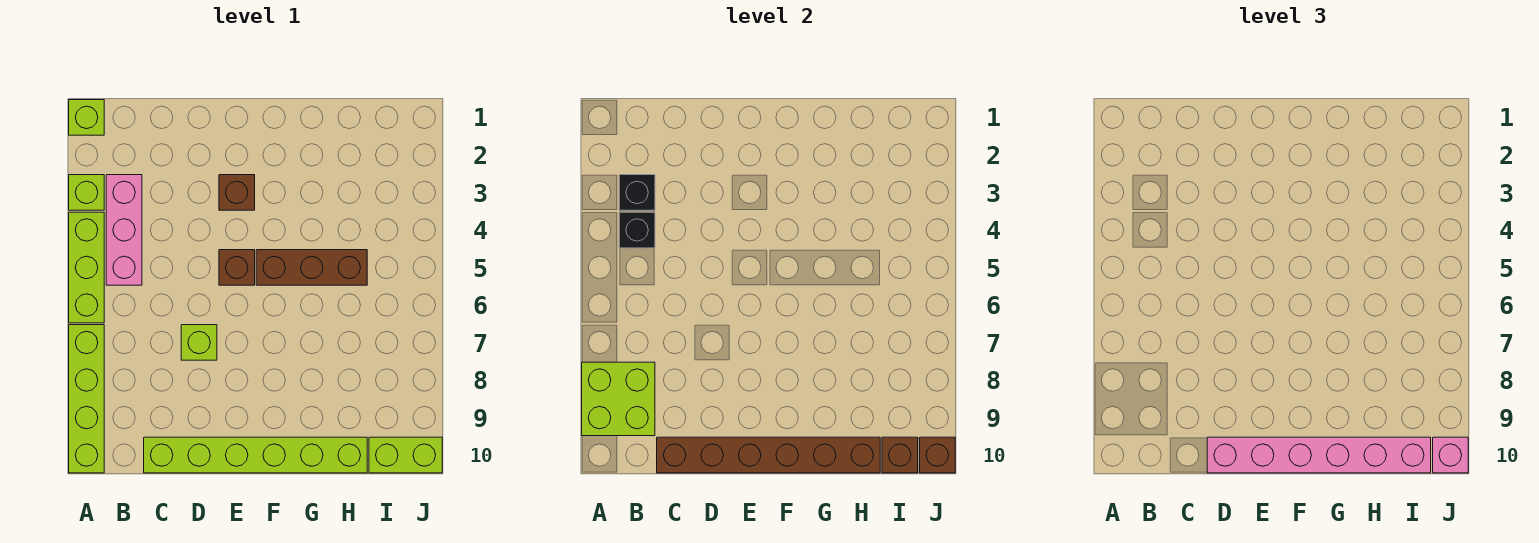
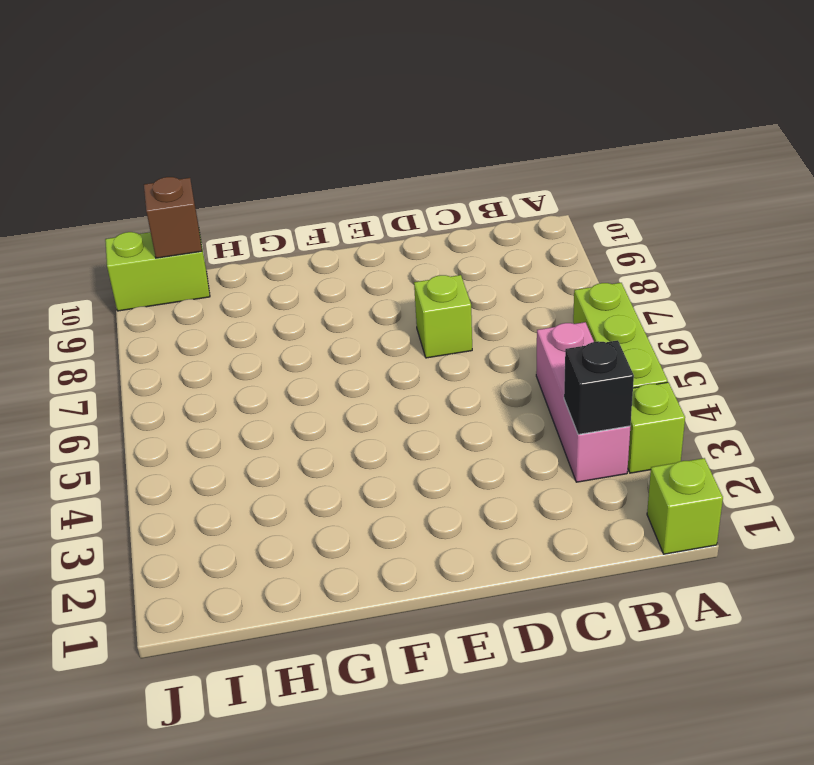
none -> lime 1x4 brick [69,325,104,473]
none -> lime 1x6 brick [144,437,367,473]
none -> brown 1x1 brick [219,175,255,210]

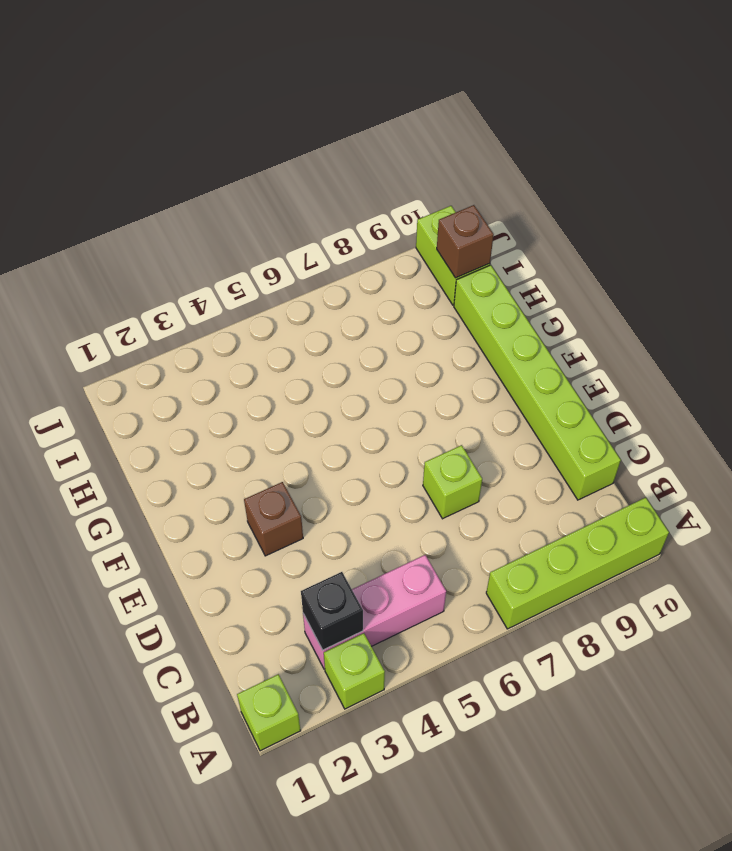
none -> lime 1x3 brick [69,212,104,323]
none -> brown 1x1 brick [219,250,255,285]
none -> brown 1x3 brick [256,250,367,285]

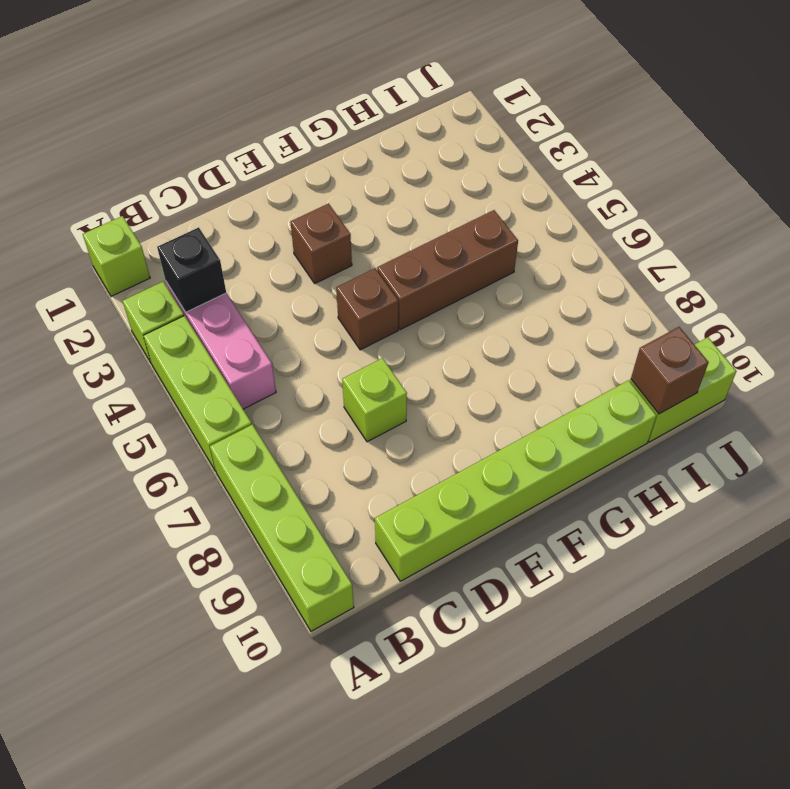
none -> lime 2x2 brick [582,362,655,436]
none -> black 1x1 brick [619,212,655,248]
none -> brown 1x6 brick [657,437,880,473]

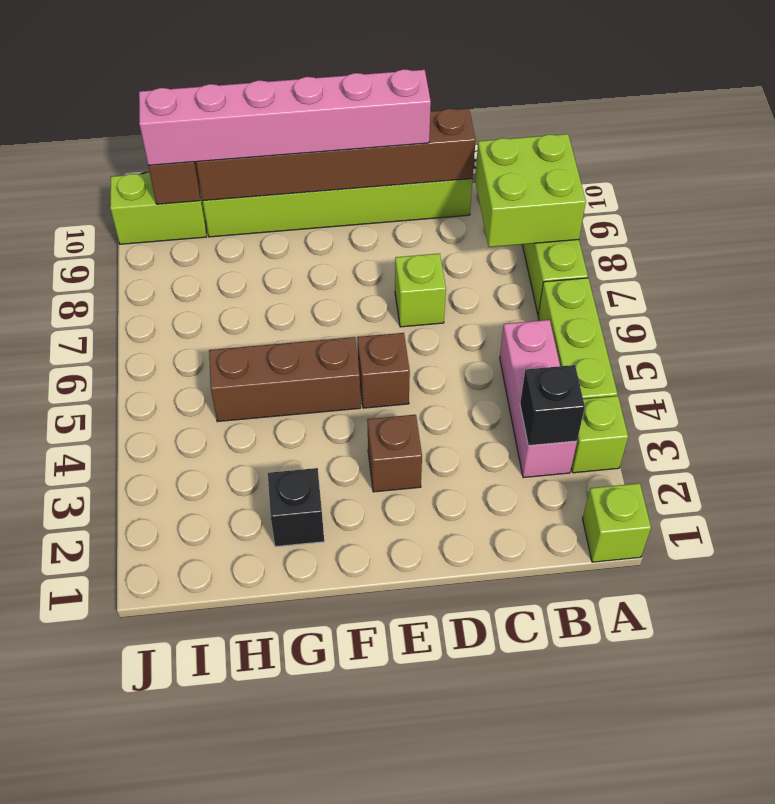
black 1x1 brick [268,468,324,547] -> black 1x1 brick moved to [619,212,655,248]
none -> brown 1x1 brick [920,437,955,473]
none -> pink 1x1 brick [1433,437,1468,473]

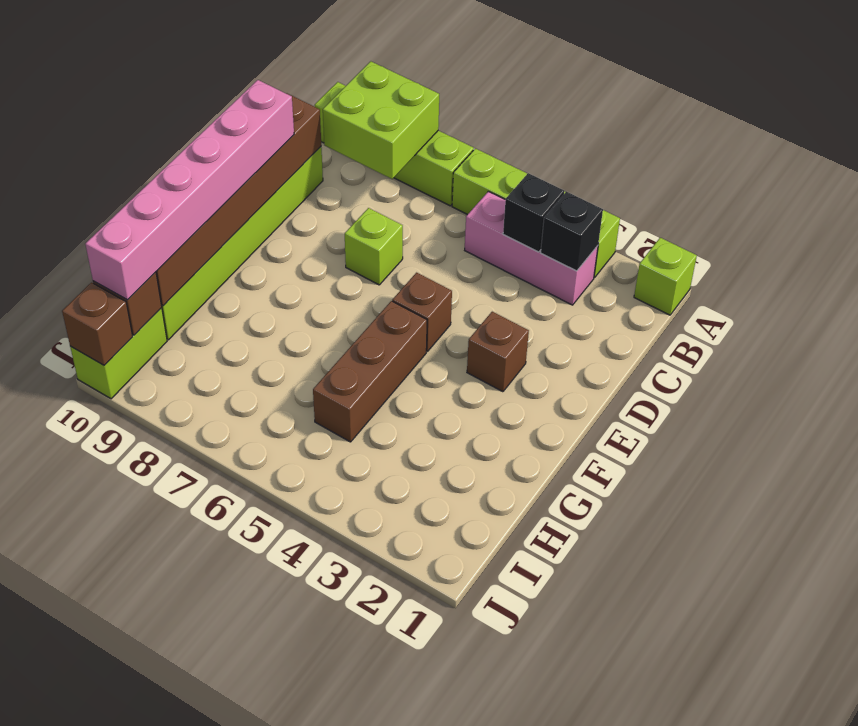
none -> pink 1x1 brick [1433,437,1468,473]

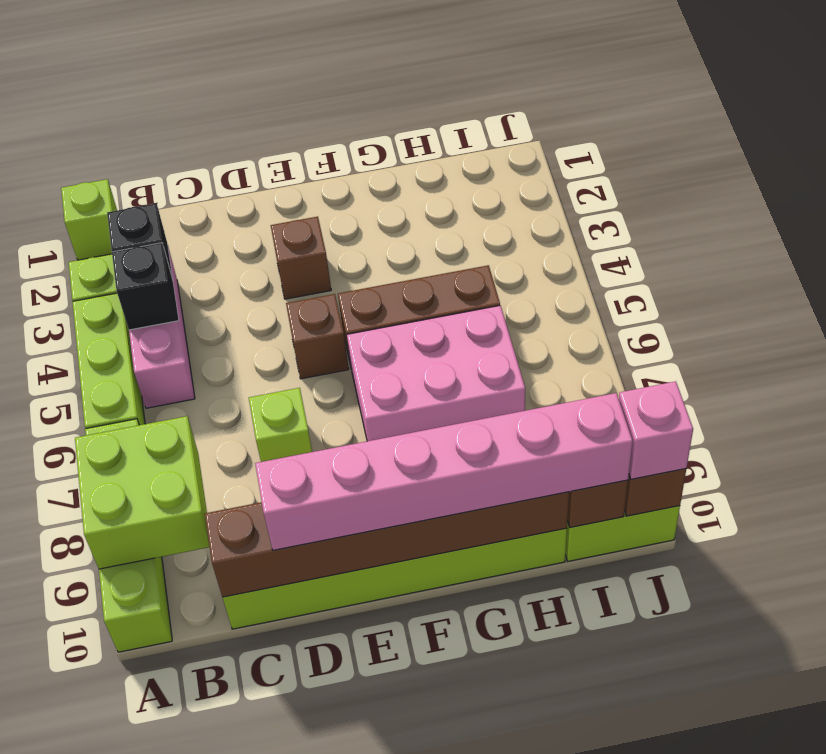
pink 2x3 brick [347,305,525,441] -> none

